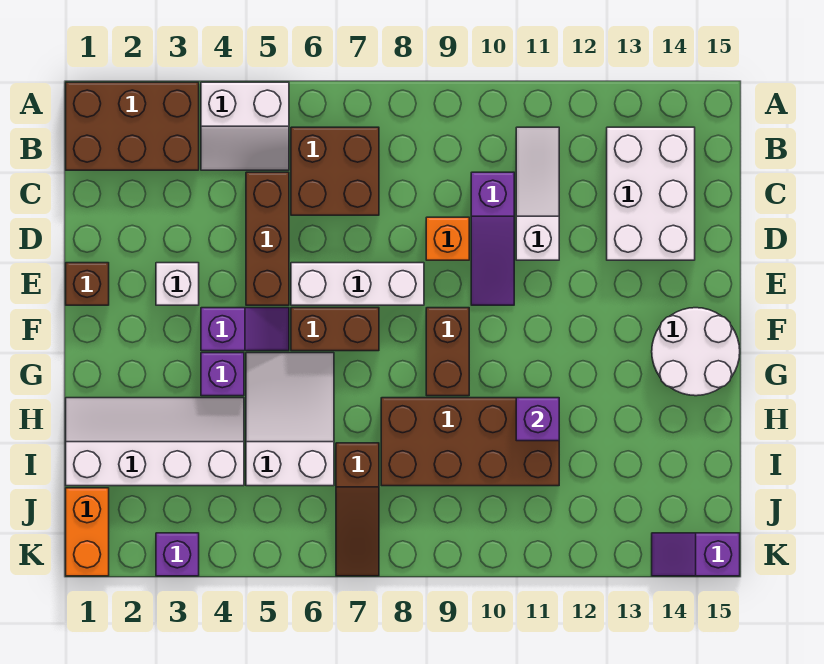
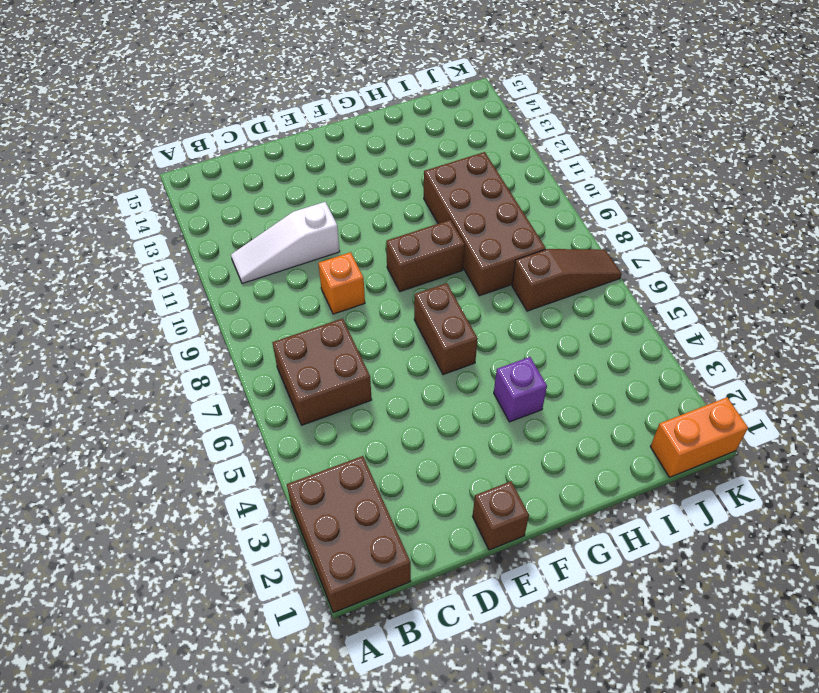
none -> white 2x2 slope [201,82,289,170]
none -> white 2x3 brick [607,127,695,260]
none -> brown 1x3 brick [246,172,289,305]

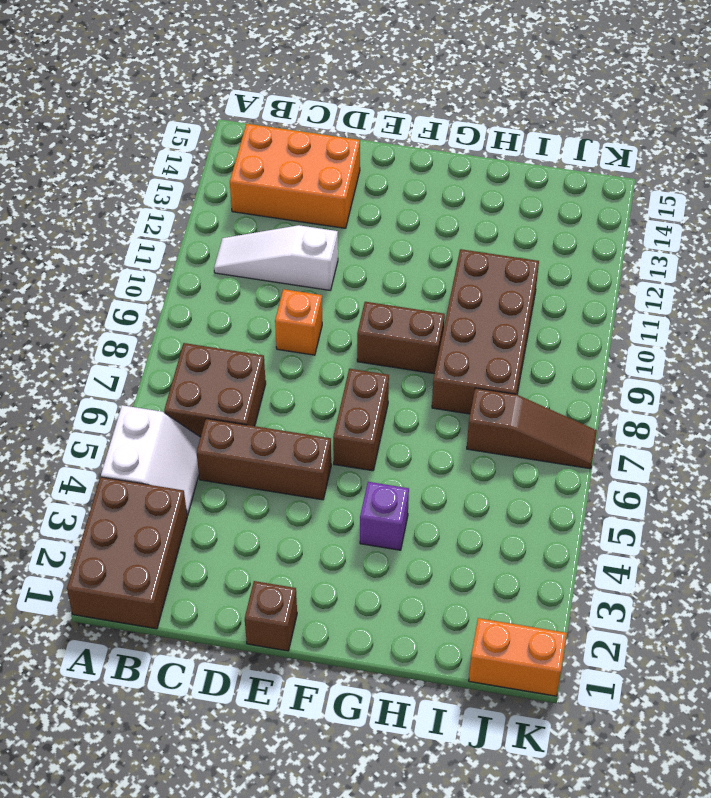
orange 2x3 brick [230,124,360,228] -> white 2x3 brick [607,127,695,260]
none -> purple 1x3 slope [471,172,514,305]
none -> white 1x1 brick [156,263,199,305]
none -> white 1x3 brick [291,263,424,305]

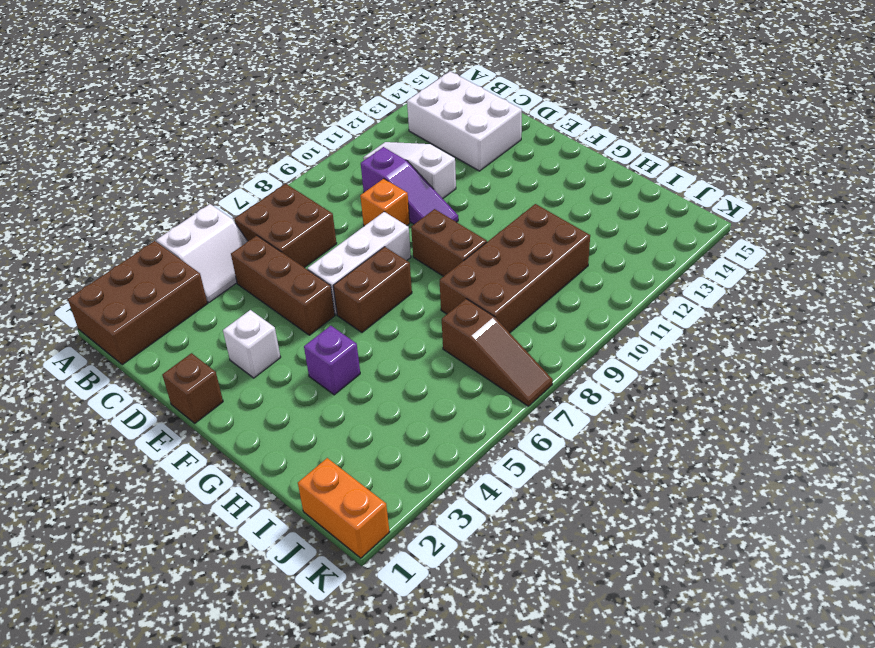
none -> purple 1x2 slope [201,308,289,351]
none -> white 2x2 round brick [652,308,740,396]
none -> white 2x3 slope [246,353,334,486]

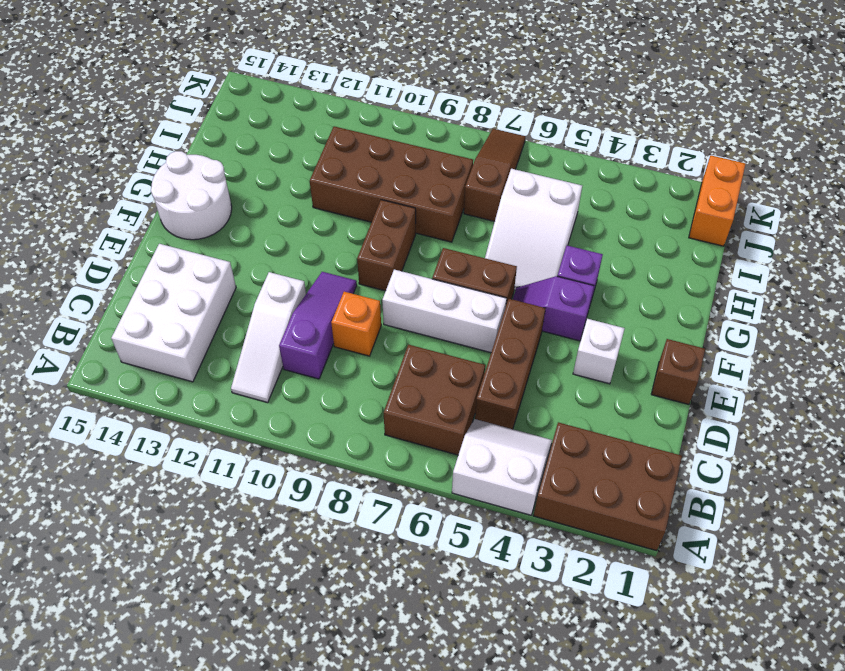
none -> white 2x4 slope [66,398,244,486]
none -> purple 1x1 brick [156,533,199,576]
none -> purple 1x2 slope [652,533,740,576]

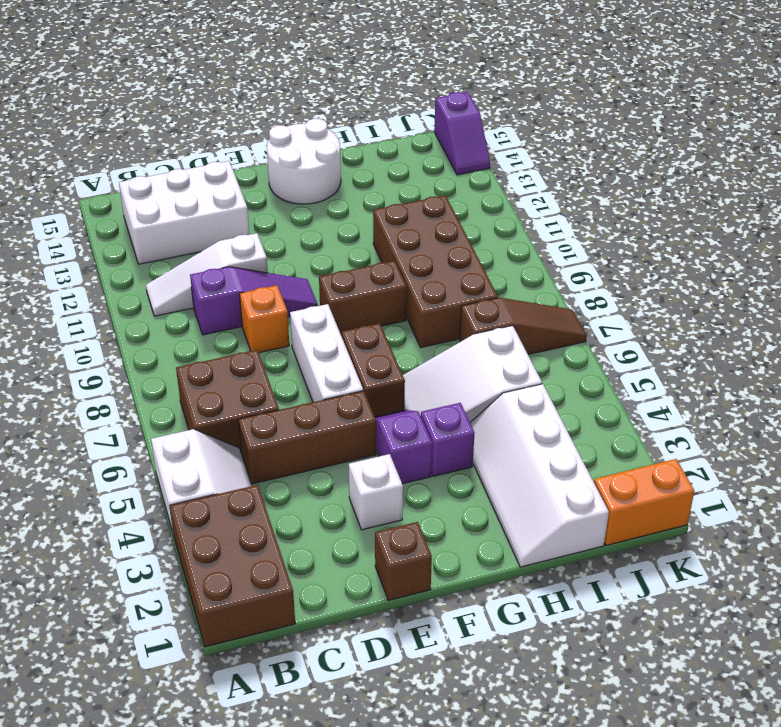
none -> purple 1x1 brick [156,533,199,576]
none -> purple 1x1 brick [516,398,559,441]

